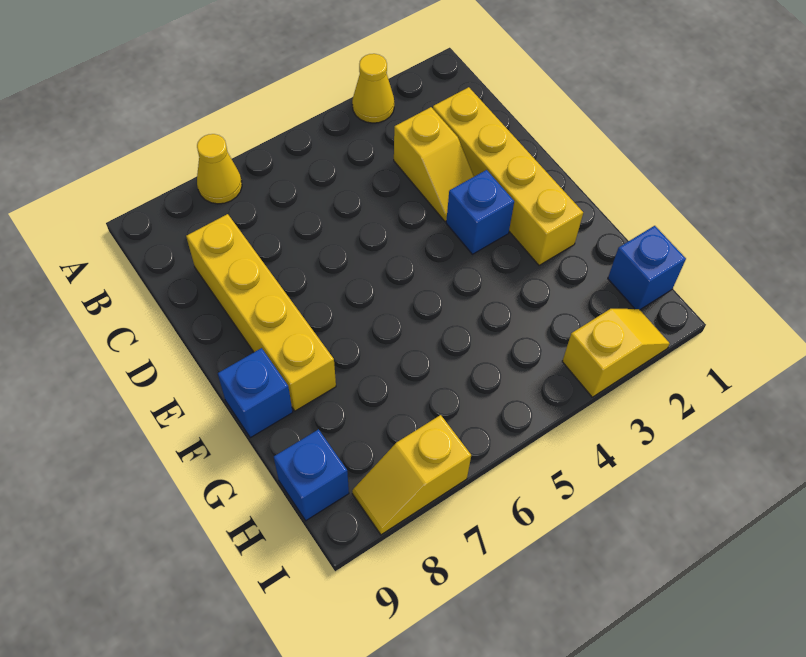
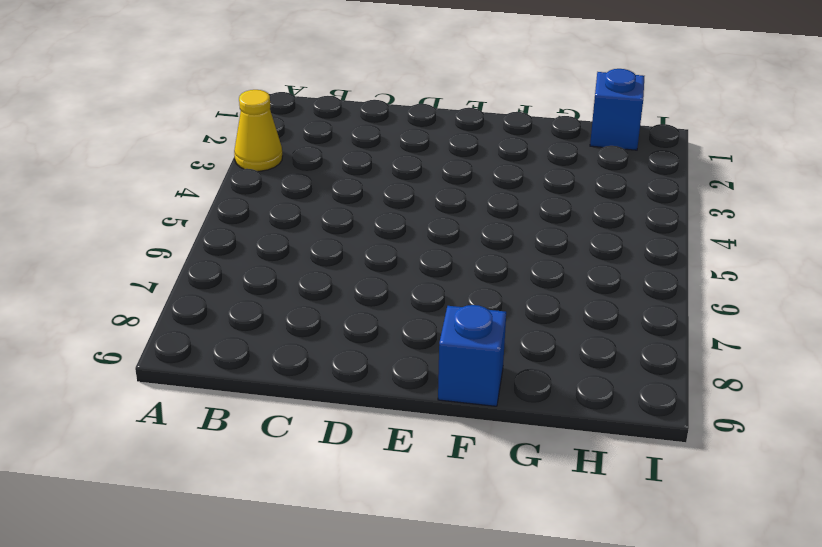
none -> yellow 1x1 cone [197,134,242,204]
none -> yellow 1x4 brick [433,87,583,265]

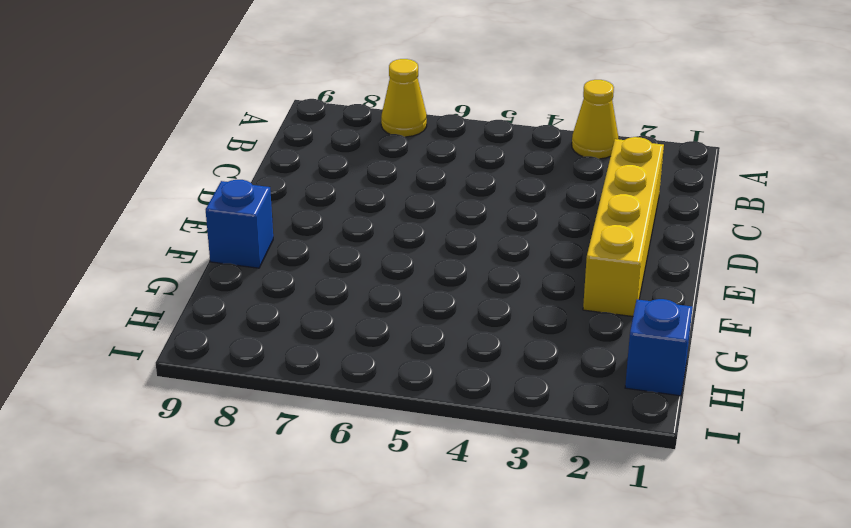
none -> yellow 1x2 slope [394,107,474,221]
none -> yellow 1x4 brick [186,214,336,411]

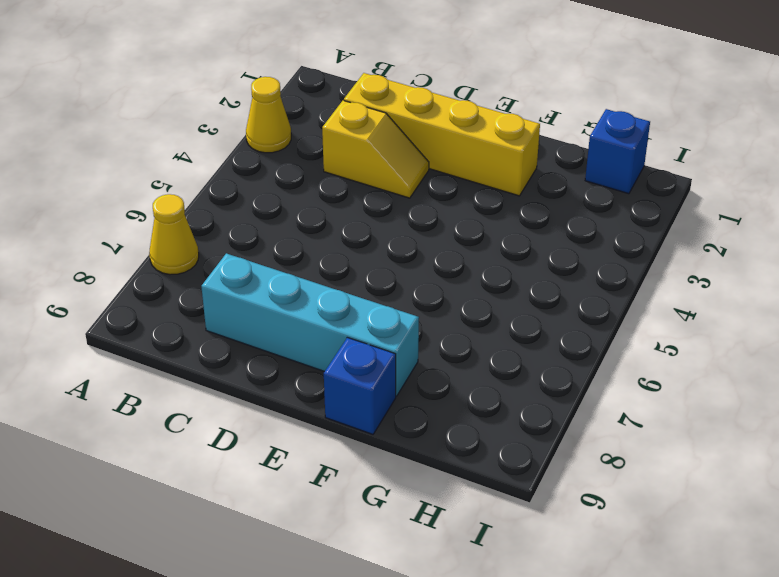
cyan 1x4 brick [201,253,419,396] -> yellow 1x4 brick [186,214,336,411]
none -> blue 1x1 brick [446,170,514,254]
none -> blue 1x1 brick [274,429,349,521]

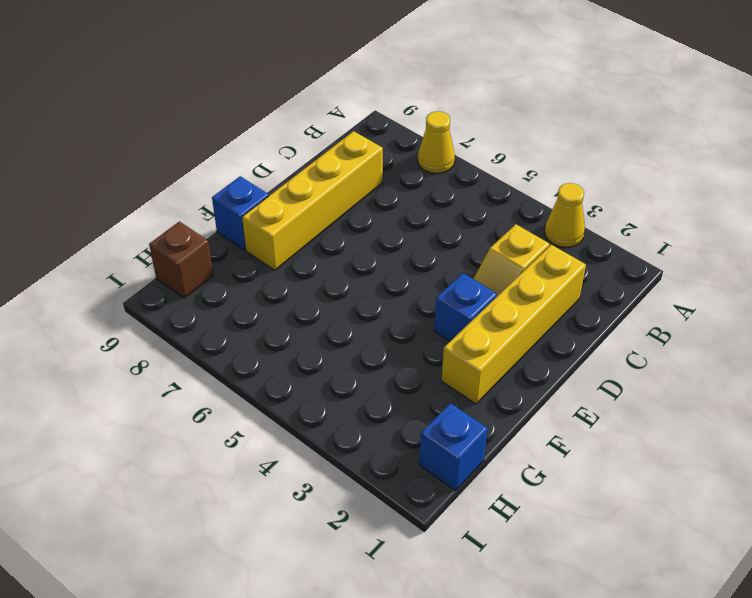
brown 1x1 brick [149,221,213,298] -> blue 1x1 brick [274,429,349,521]
none -> yellow 1x2 slope [562,309,670,397]
none -> yellow 1x2 slope [352,415,471,535]

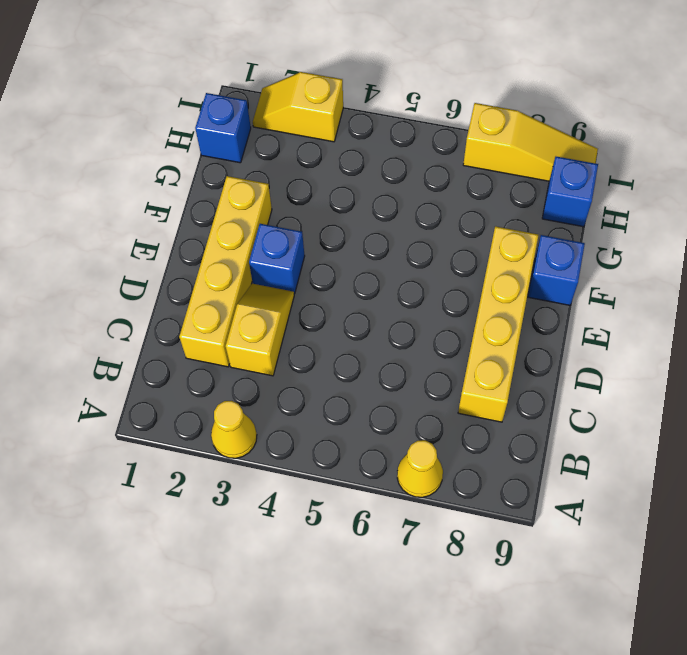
yellow 1x3 slope [463,103,598,181] -> yellow 1x2 slope [352,415,471,535]

